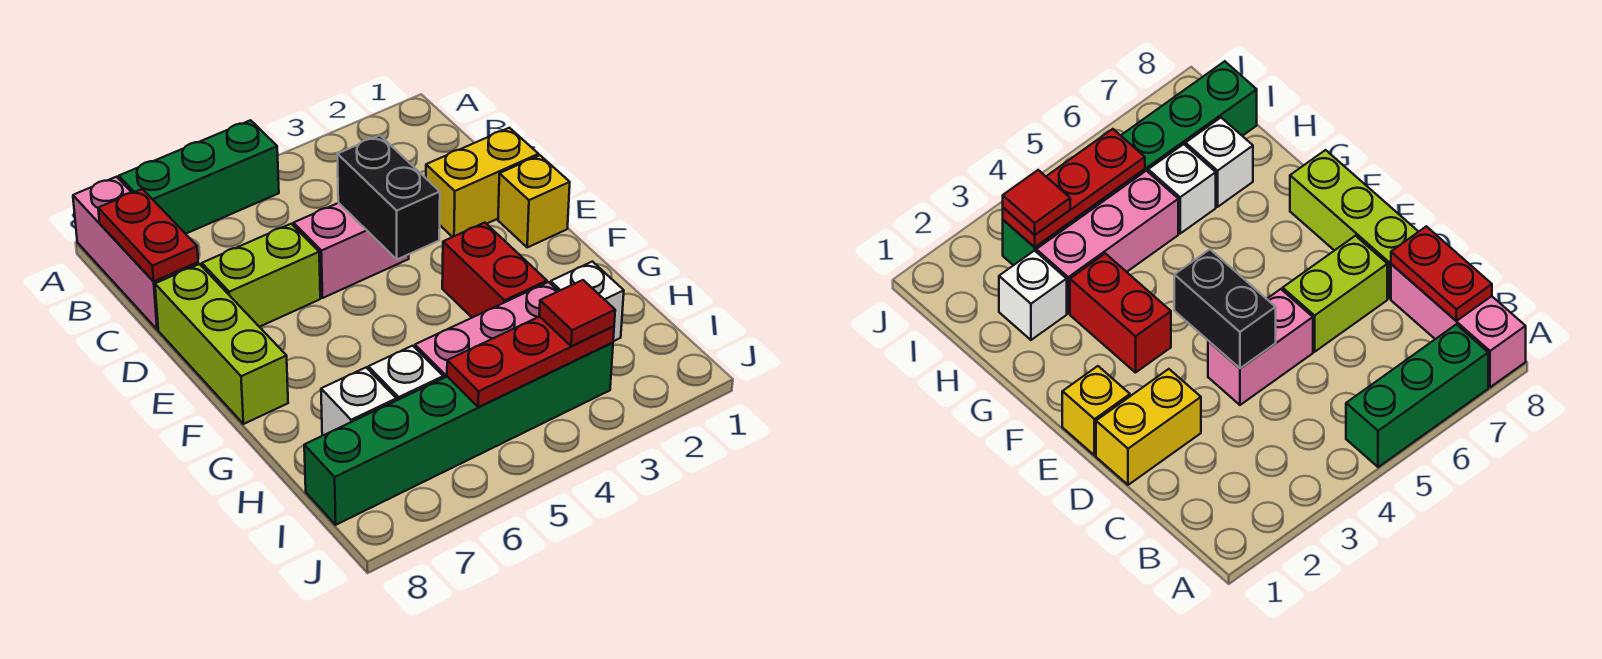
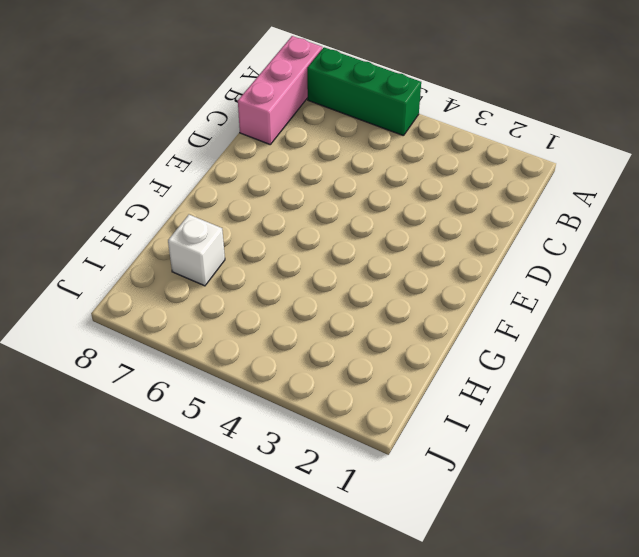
none -> yellow 1x2 brick [426,128,539,237]
none -> pink 1x2 brick [293,203,409,298]
none -> lime 1x2 brick [202,224,320,327]

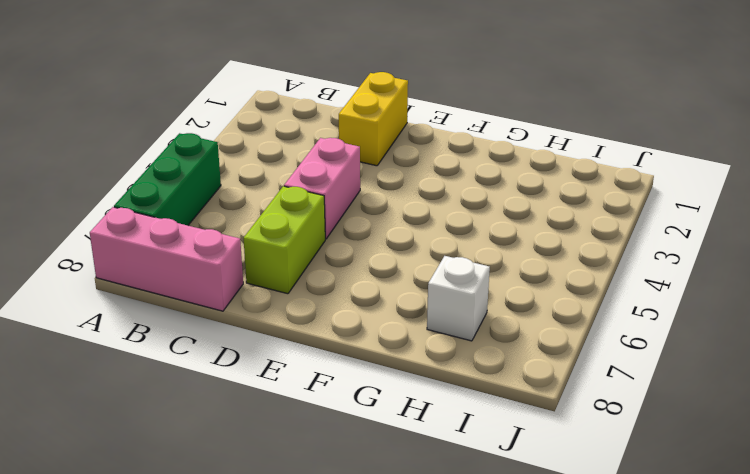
none -> lime 1x3 brick [155,264,288,424]
none -> yellow 1x1 brick [498,155,570,247]
none -> red 1x2 brick [442,223,547,318]

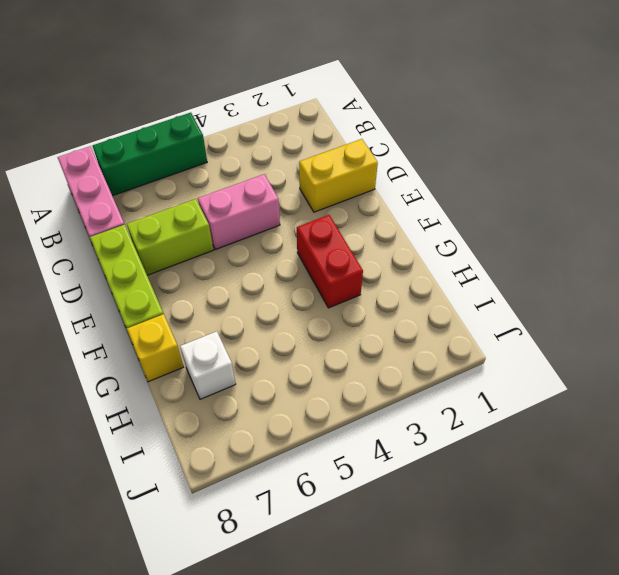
yellow 1x1 brick [127,314,184,382] -> yellow 1x1 brick moved to [498,155,570,247]
none -> white 1x1 brick [551,262,624,341]
none -> pink 1x3 brick [415,282,558,378]
none -> white 1x1 brick [368,346,443,400]

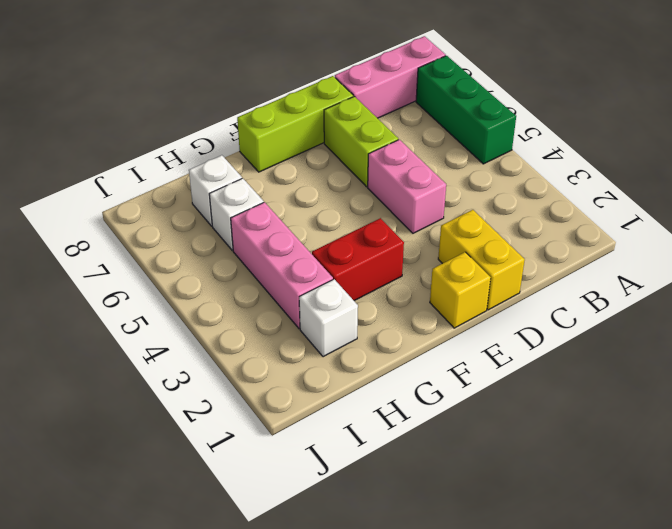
none -> green 1x6 brick [304,342,613,525]
none -> red 1x2 plate [98,189,198,281]
none -> black 1x2 brick [337,135,440,259]

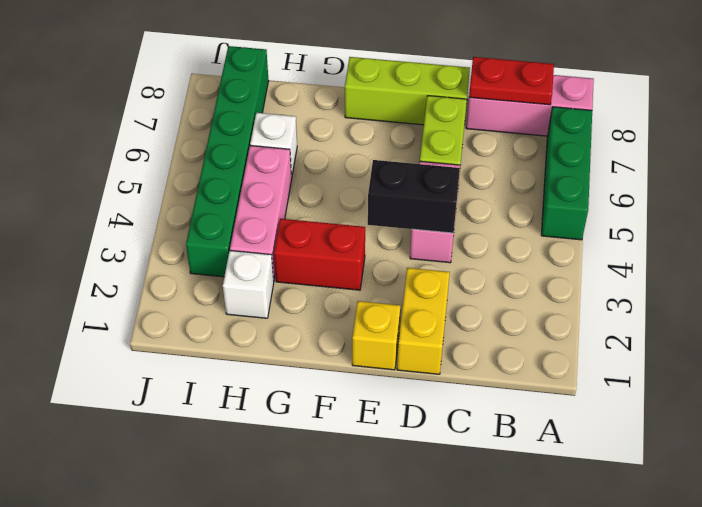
none -> white 1x1 brick [321,368,396,436]
none -> red 1x3 plate [447,317,614,407]
none -> red 1x1 tile [539,280,615,346]

